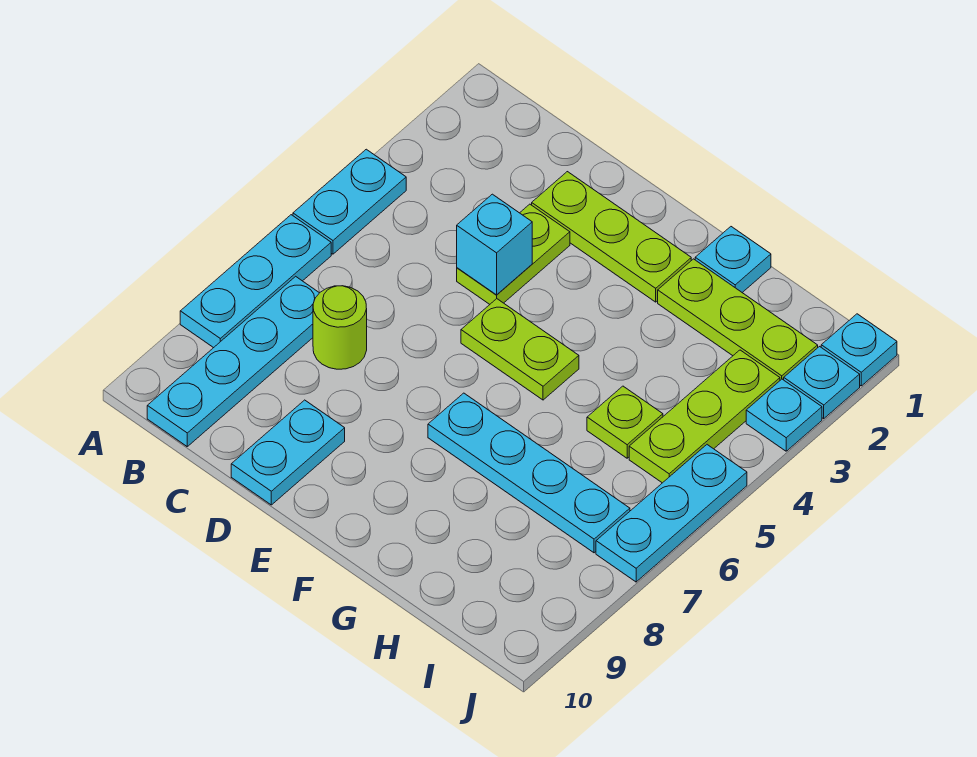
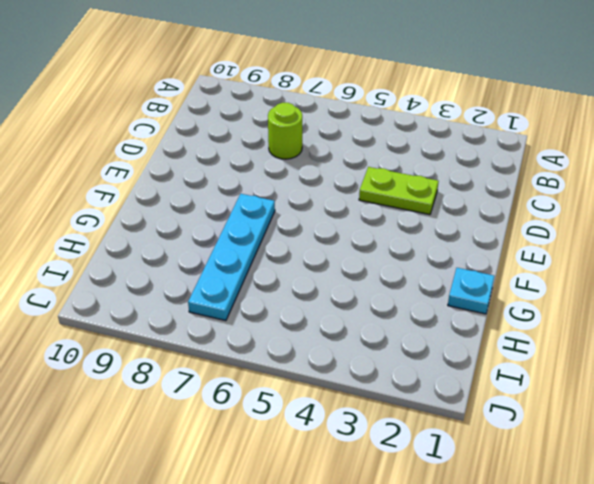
none -> cyan 1x2 plate [293,149,406,254]
none -> cyan 1x3 plate [180,215,331,348]
none -> cyan 1x4 plate [147,276,319,446]

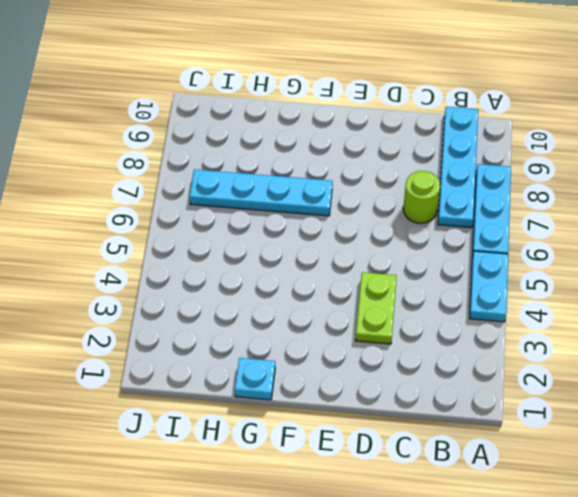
none -> lime 1x3 plate [532,172,691,302]
none -> cyan 1x2 plate [231,400,345,505]
none -> lime 1x2 plate [461,299,579,400]

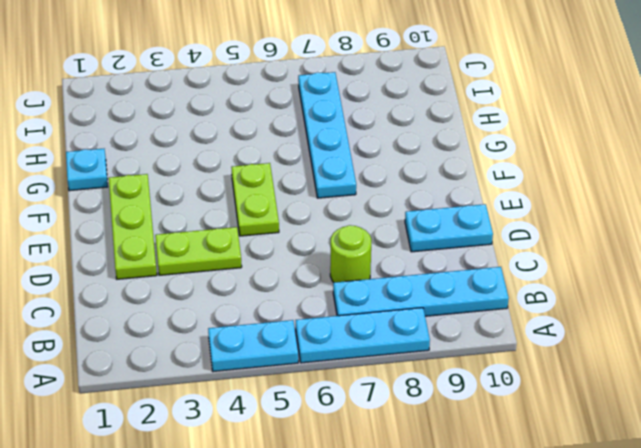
none -> lime 1x3 plate [658,259,818,380]
none -> lime 1x1 plate [587,386,663,458]
none -> lime 1x3 plate [629,350,780,483]

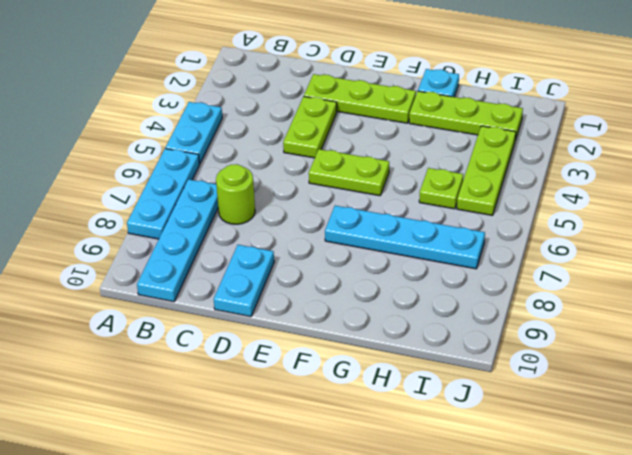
none -> cyan 1x1 plate [821,314,897,386]
none -> cyan 1x1 plate [784,347,860,419]
none -> cyan 1x1 plate [746,379,822,451]

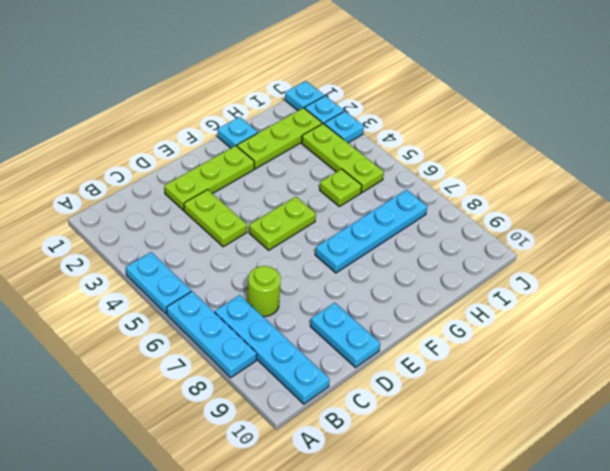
none -> cyan 1x3 plate [596,445,747,582]
none -> cyan 1x1 brick [457,194,532,295]

